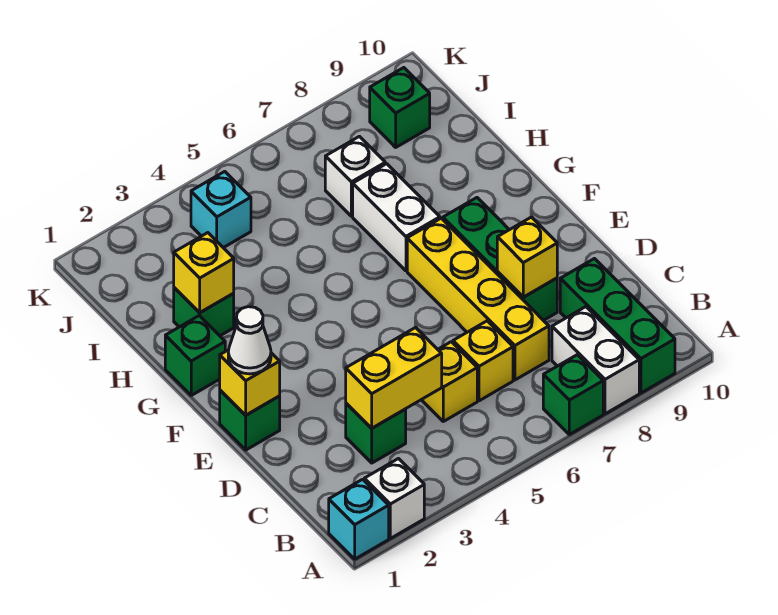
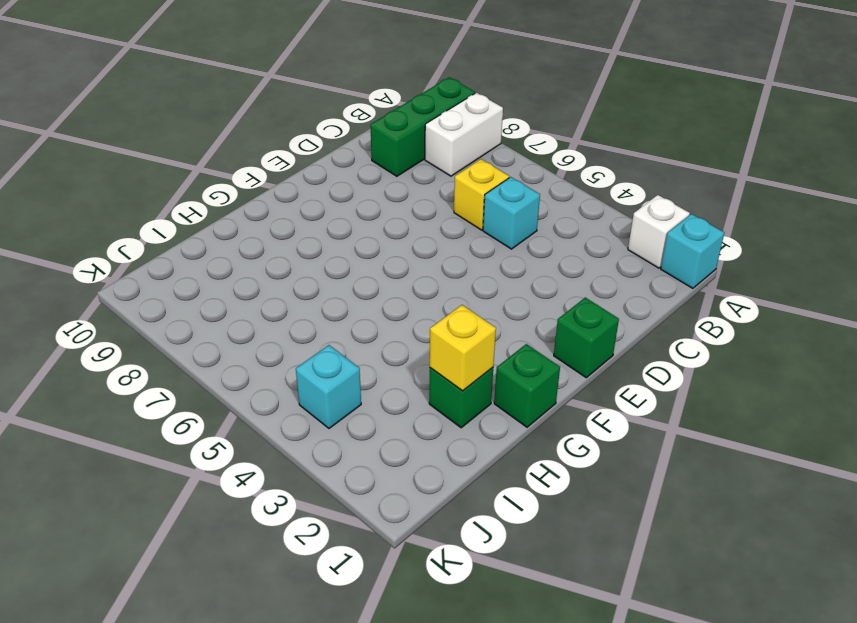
cyan 1x1 brick [483,177,540,249] -> yellow 1x1 brick [422,342,477,421]
none -> green 1x1 brick [543,355,603,435]
none -> green 1x1 brick [346,403,406,463]
none -> yellow 1x4 brick [407,218,549,380]

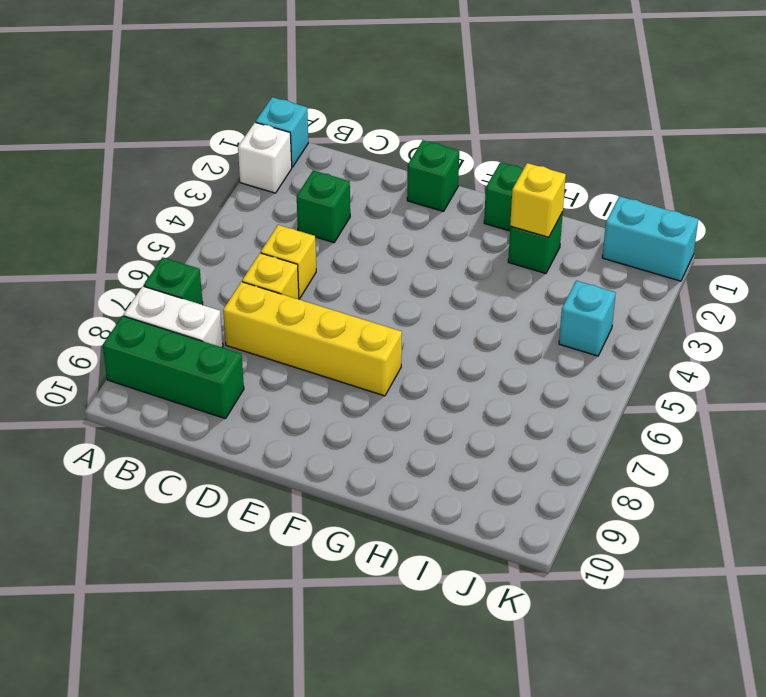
cyan 1x2 brick [602,196,698,281] -> none
none -> green 1x3 brick [443,198,557,321]
none -> white 1x2 brick [353,164,440,271]
none -> white 1x1 brick [325,136,385,216]

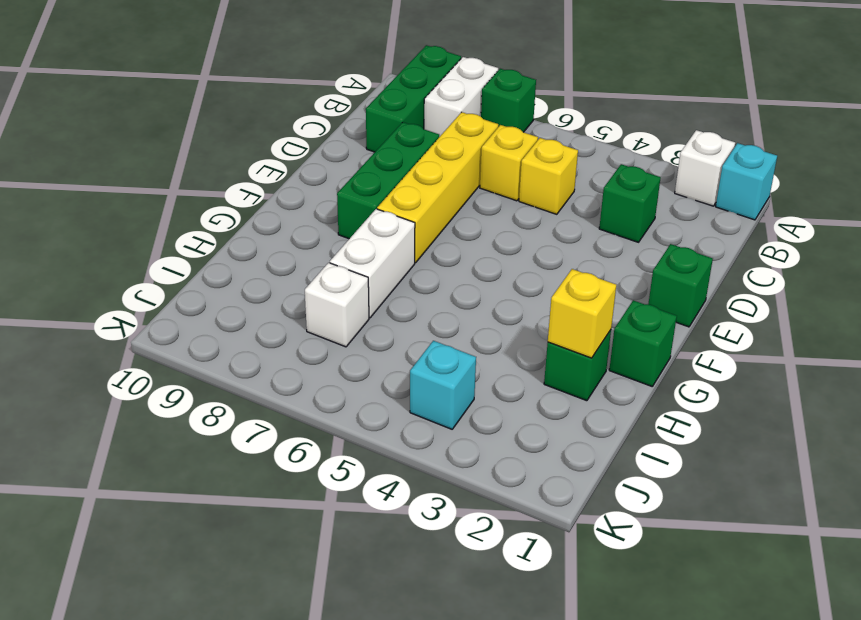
none -> green 1x1 brick [370,68,430,147]
none -> yellow 1x2 brick [346,328,442,428]
none -> yellow 1x1 brick [497,217,557,297]

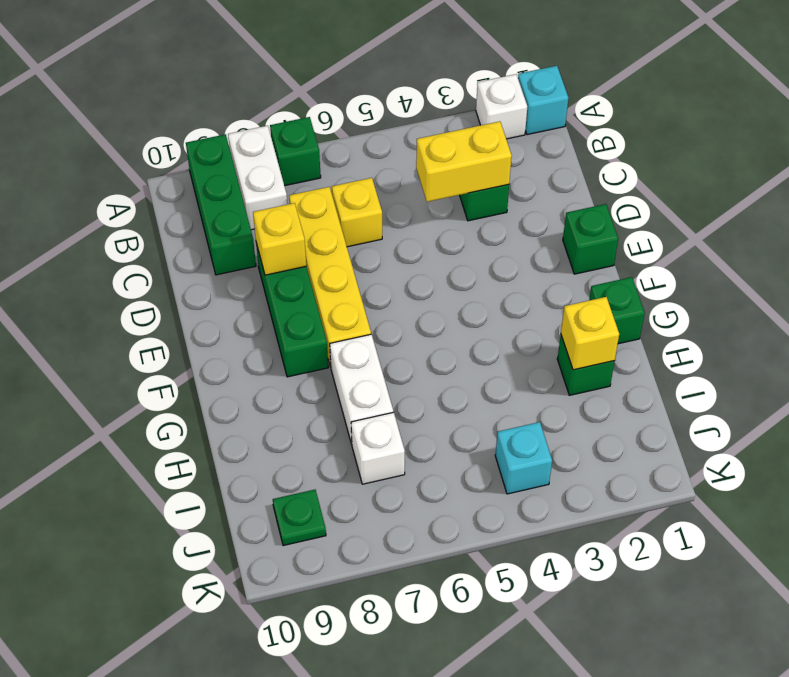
green 1x1 plate [273,490,326,546] -> green 1x1 brick [370,68,430,147]
none -> yellow 1x1 brick [422,342,477,421]
none -> yellow 1x1 brick [220,350,280,415]
none -> white 1x1 cone [228,307,271,374]

